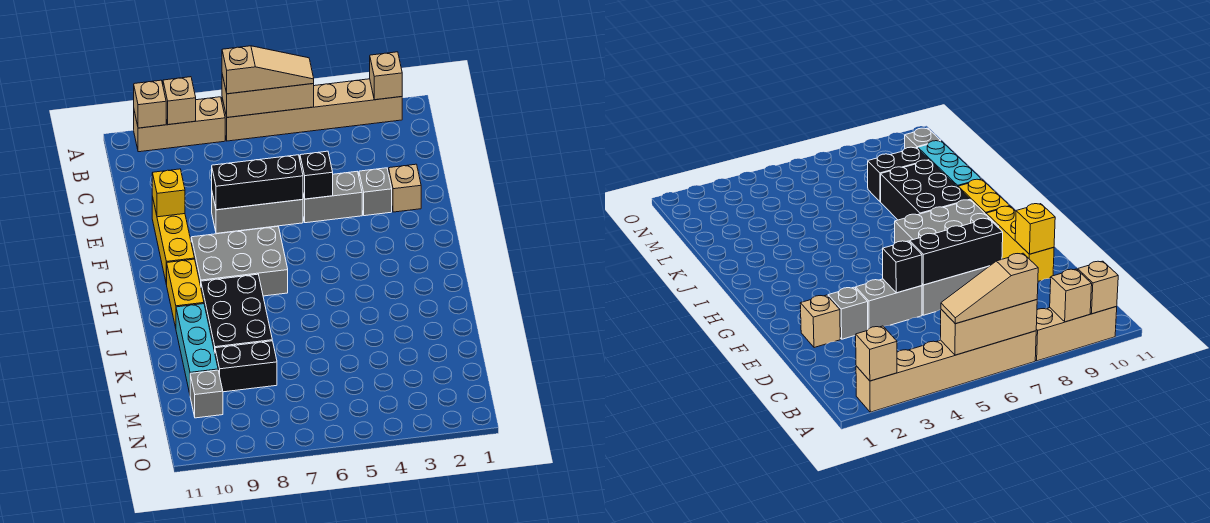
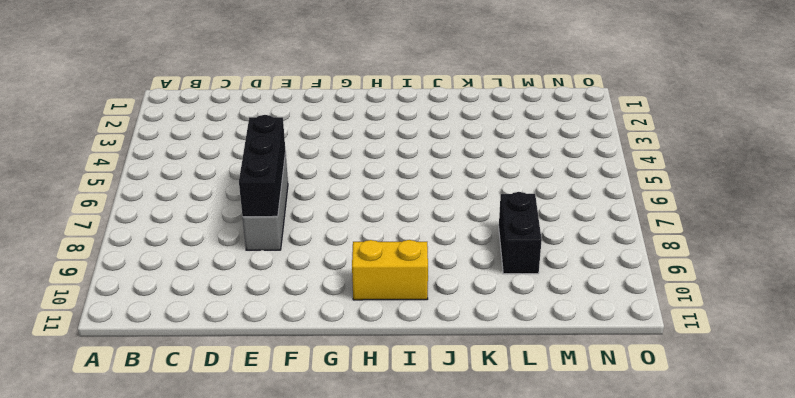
none -> tan 1x6 brick [222,79,402,141]
none -> tan 1x3 brick [134,97,225,152]
none -> tan 1x1 brick [389,164,421,212]

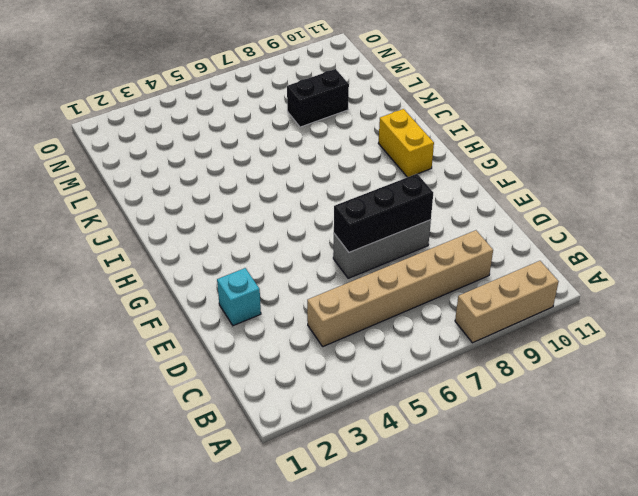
tan 1x6 brick [307,230,493,347] -> tan 1x6 brick moved to [222,79,402,141]
cyan 1x1 brick [217,268,261,326] -> tan 1x1 brick [389,164,421,212]
none -> grey 1x1 brick [359,168,392,216]
none -> grey 1x2 brick [303,172,362,223]
none -> yellow 1x3 brick [152,196,195,285]

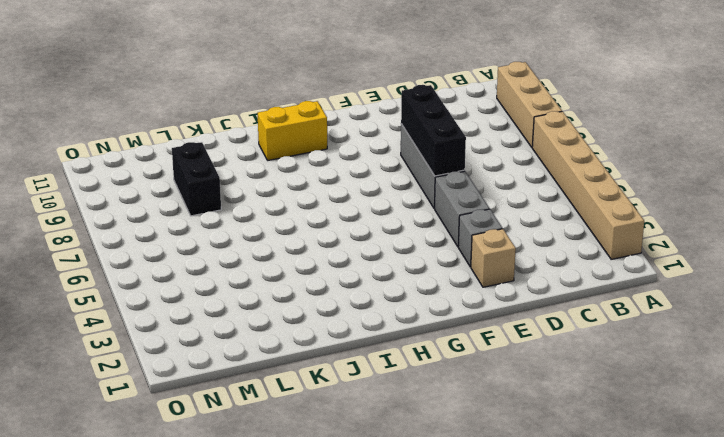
none -> yellow 1x3 brick [152,196,195,285]
none -> grey 2x3 brick [191,227,288,296]
none -> black 2x3 brick [201,274,272,352]

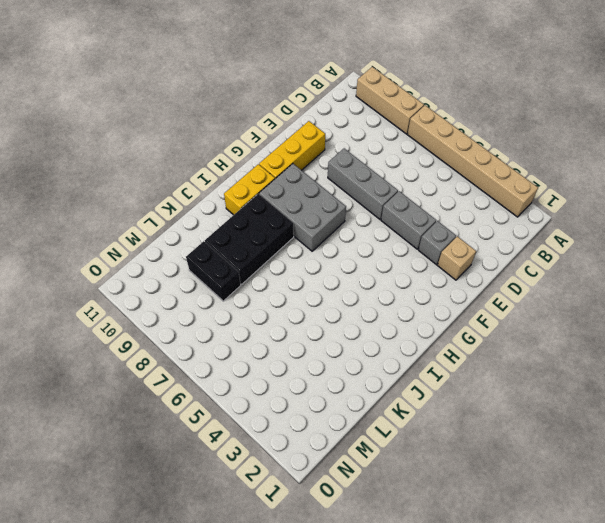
none -> cyan 1x3 brick [176,304,218,393]
none -> grey 1x1 brick [190,370,223,418]
none -> tan 1x1 brick [370,52,402,100]

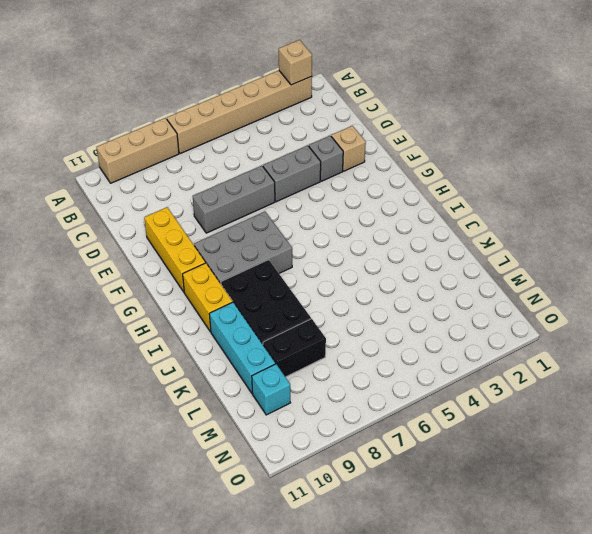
cyan 1x1 brick [252,364,290,415] -> grey 1x1 brick [190,370,223,418]
none -> tan 1x3 brick [222,75,314,117]
none -> tan 1x1 brick [163,77,196,125]
none -> tan 1x1 brick [134,80,166,128]

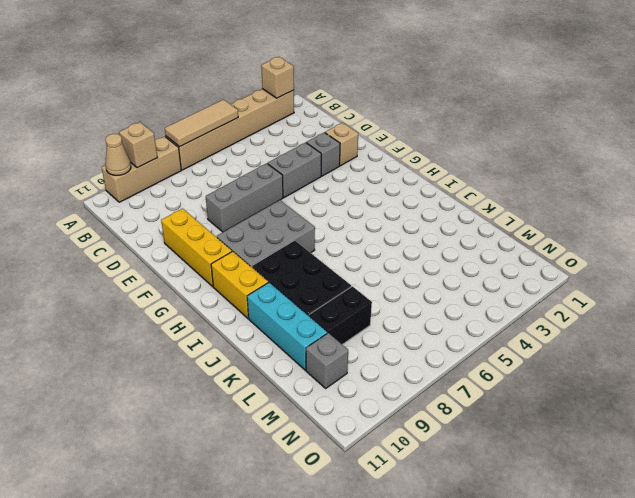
tan 1x3 tile [165,100,238,147] -> tan 1x3 brick [222,75,314,117]
tan 1x1 cone [105,134,131,175] -> tan 1x1 brick [134,80,166,128]
none -> black 1x1 brick [300,151,333,199]
none -> black 1x3 brick [212,155,303,210]
none -> yellow 1x1 brick [152,169,185,217]

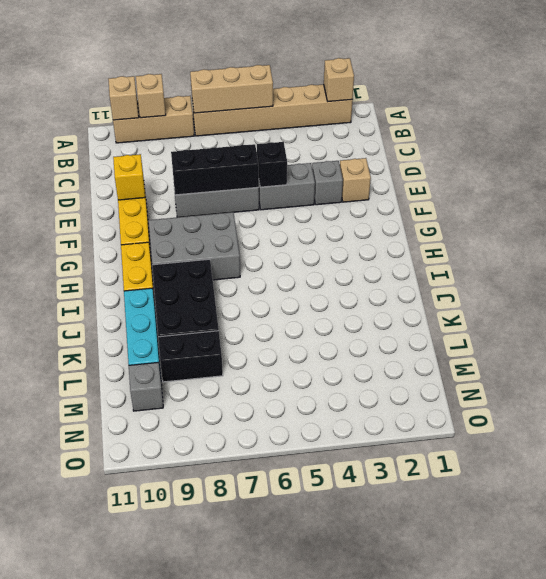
none -> tan 1x3 slope [222,46,314,94]

